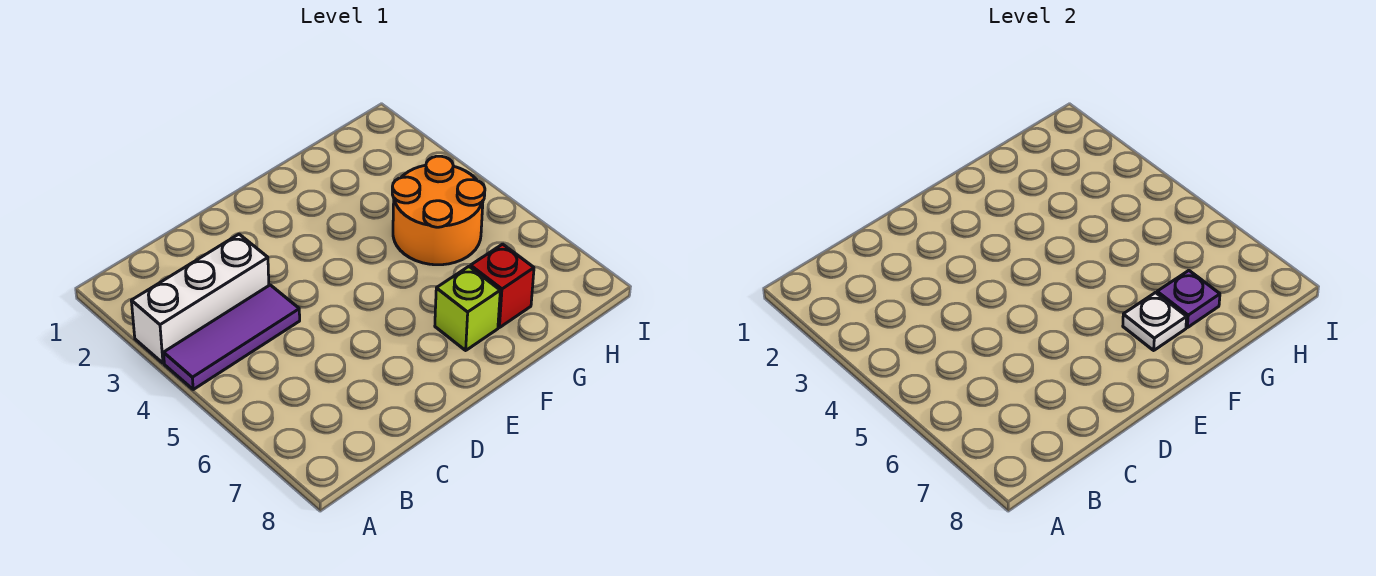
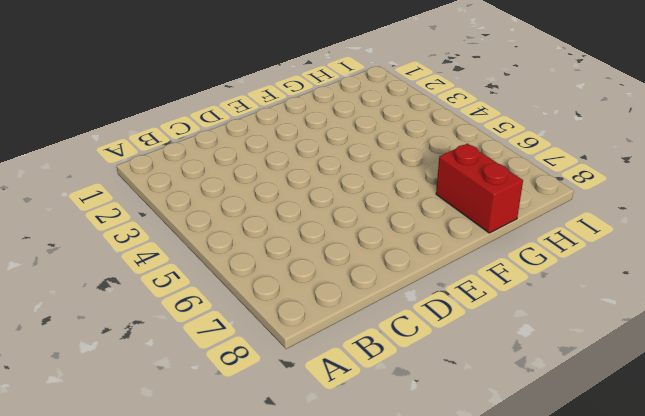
red 1x2 brick [436,144,523,233] -> red 1x1 brick [470,244,534,328]
none -> white 1x3 brick [131,234,269,363]
none -> purple 1x3 tile [164,285,300,389]

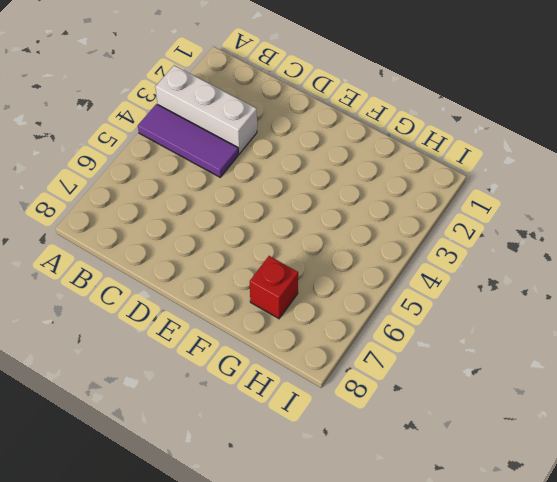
none -> lime 1x1 brick [435,267,500,350]
none -> orange 2x2 round brick [392,156,485,265]

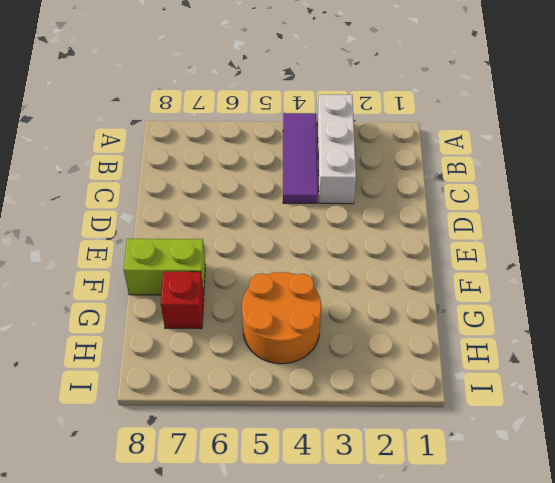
lime 1x2 brick [124,239,206,295] -> lime 1x1 brick [435,267,500,350]
none -> white 1x1 plate [1123,293,1187,350]
none -> purple 1x1 plate [1157,271,1220,328]

